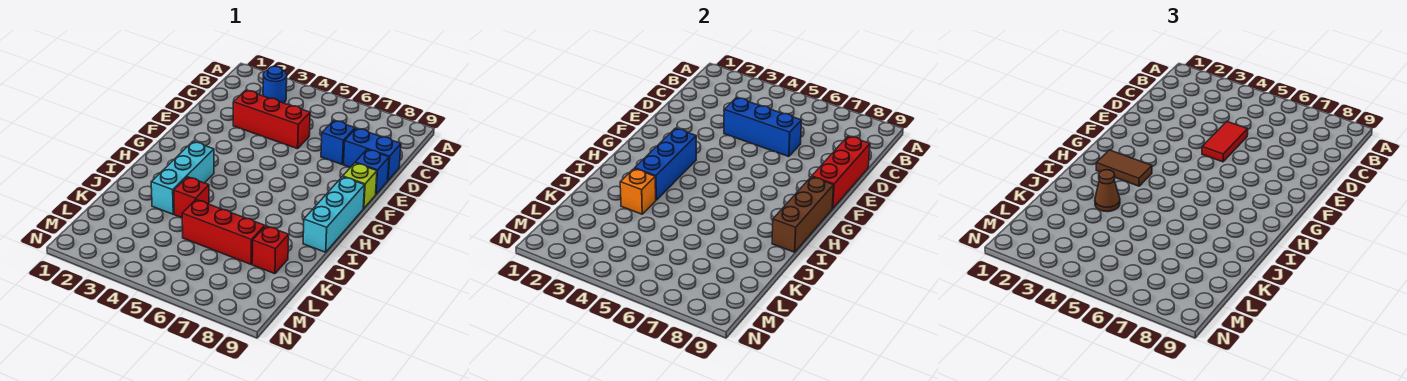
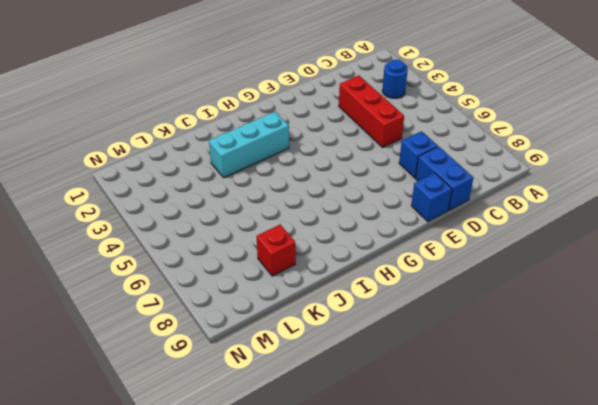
none -> lime 1x1 brick [343,163,377,209]
none -> cyan 1x3 brick [303,177,365,252]
none -> red 1x1 brick [174,177,209,218]

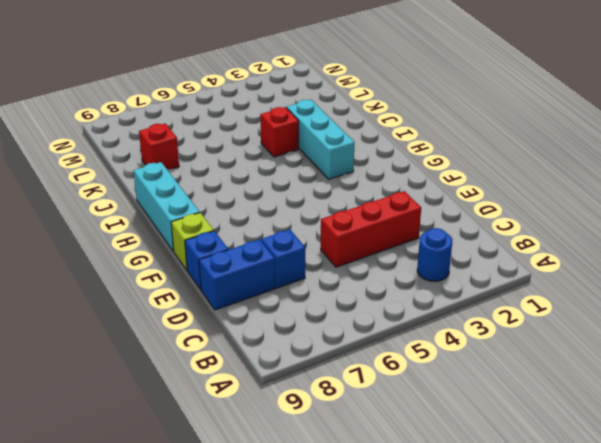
none -> red 1x3 brick [182,200,265,264]
none -> blue 1x3 brick [724,98,802,157]
none -> red 1x3 brick [812,136,870,209]

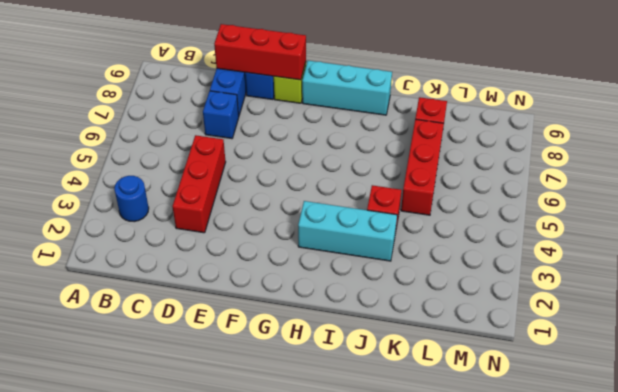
none -> blue 1x3 brick [724,98,802,157]
none -> blue 1x3 brick [635,128,696,200]
none -> brown 1x3 brick [772,177,834,252]

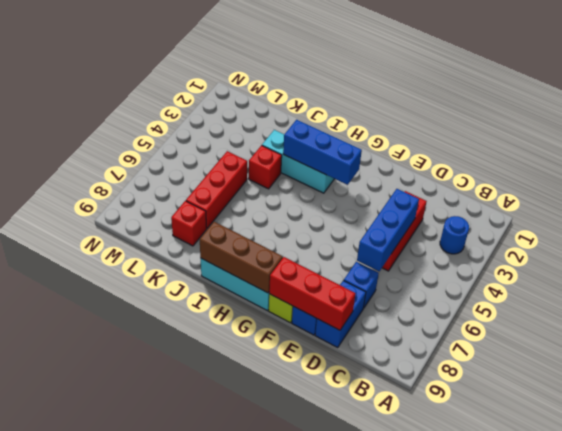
none -> orange 1x1 brick [620,169,656,214]
none -> red 1x2 tile [1202,121,1248,162]
none -> brown 1x2 tile [1096,150,1152,186]

